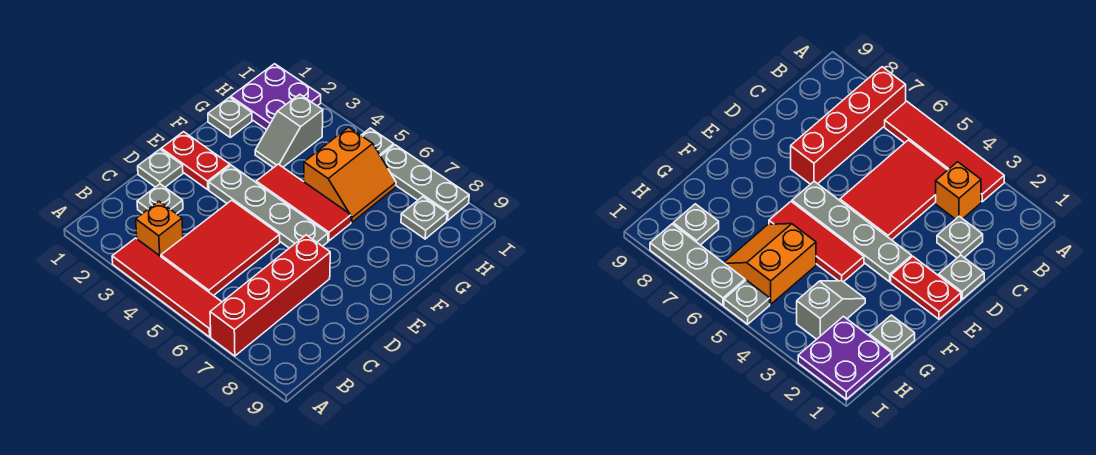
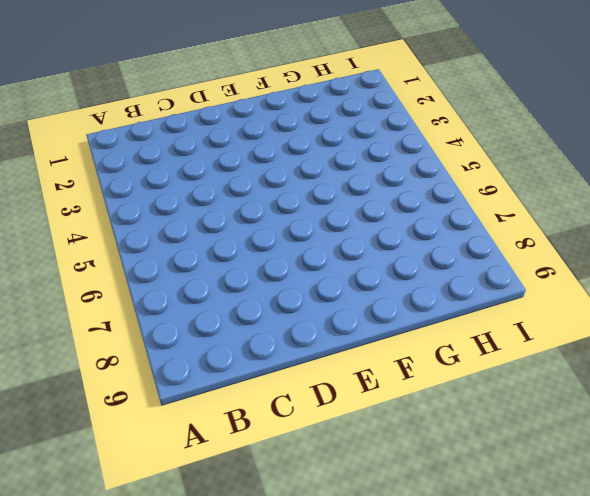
none -> red 1x4 tile [112,238,221,337]
none -> red 1x4 brick [210,235,330,356]
none -> orange 1x1 brick [136,201,183,256]

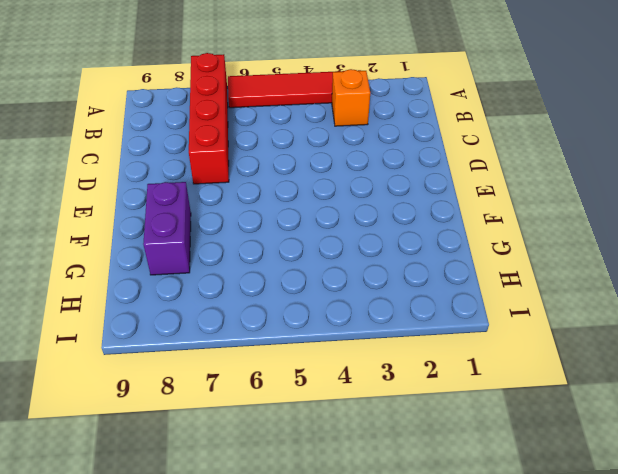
purple 1x2 brick [143,182,191,275] -> none
none -> red 2x3 tile [161,200,280,296]
none -> grey 1x1 plate [137,184,183,214]
none -> grey 1x1 plate [138,149,183,187]

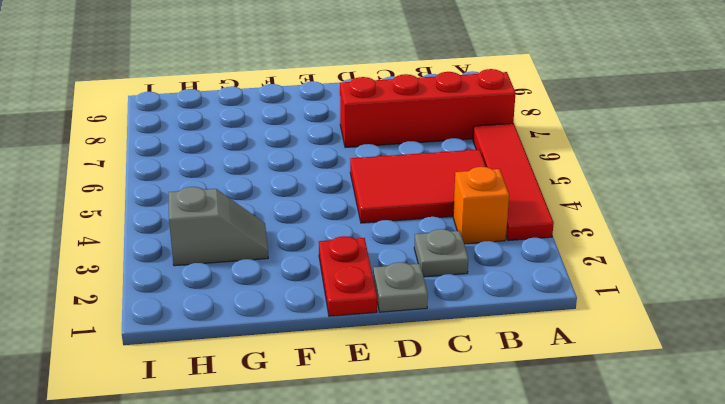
none -> grey 1x4 plate [209,165,328,248]
none -> red 1x3 tile [256,164,351,241]
none -> grey 1x1 plate [208,97,252,137]

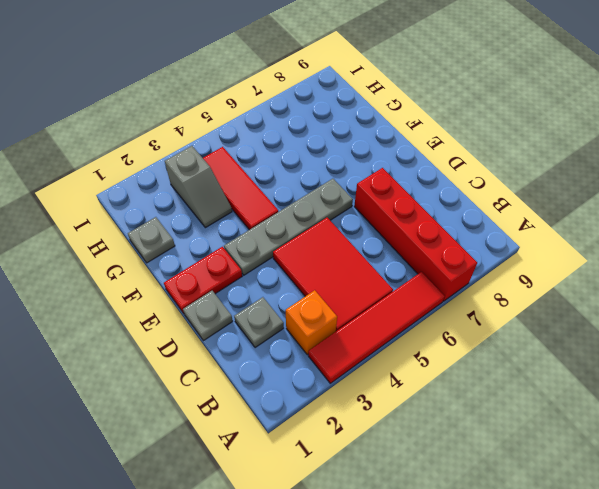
red 1x3 tile [203,147,278,230] -> red 1x3 tile turned to [256,164,351,241]
none -> orange 2x2 slope [304,127,396,222]
none -> purple 2x2 plate [231,64,321,130]
none -> grey 1x1 plate [401,197,447,239]

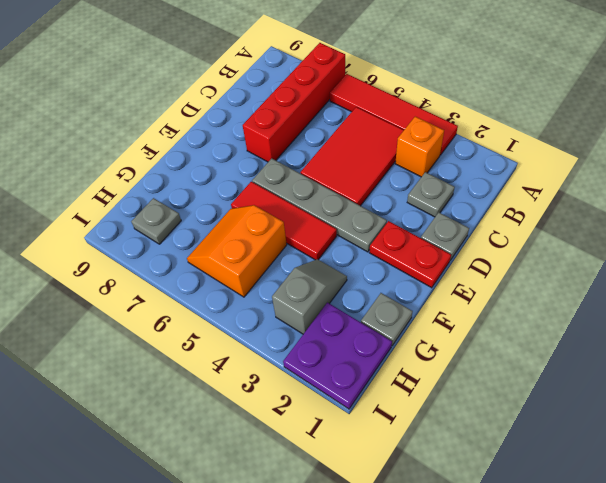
none -> grey 1x1 plate [361,128,394,156]
none -> grey 1x3 plate [381,145,469,221]

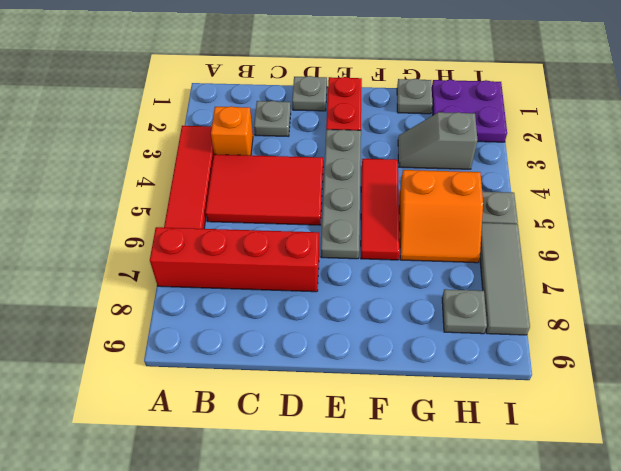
grey 1x3 tile [480,223,530,335] -> grey 1x3 plate [381,145,469,221]

